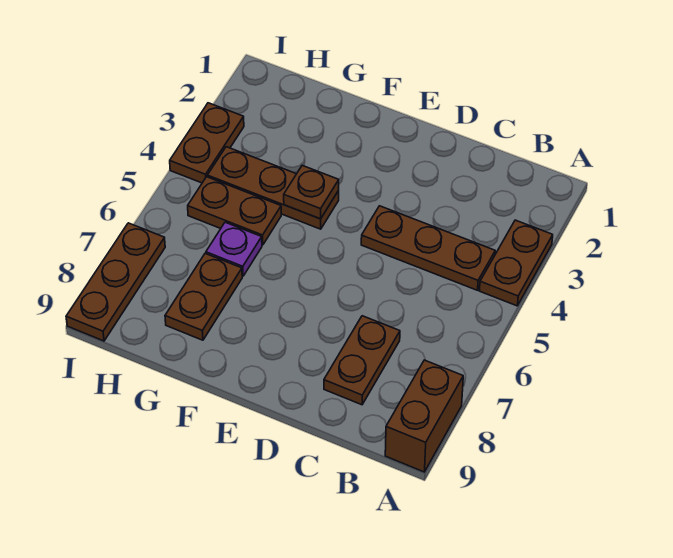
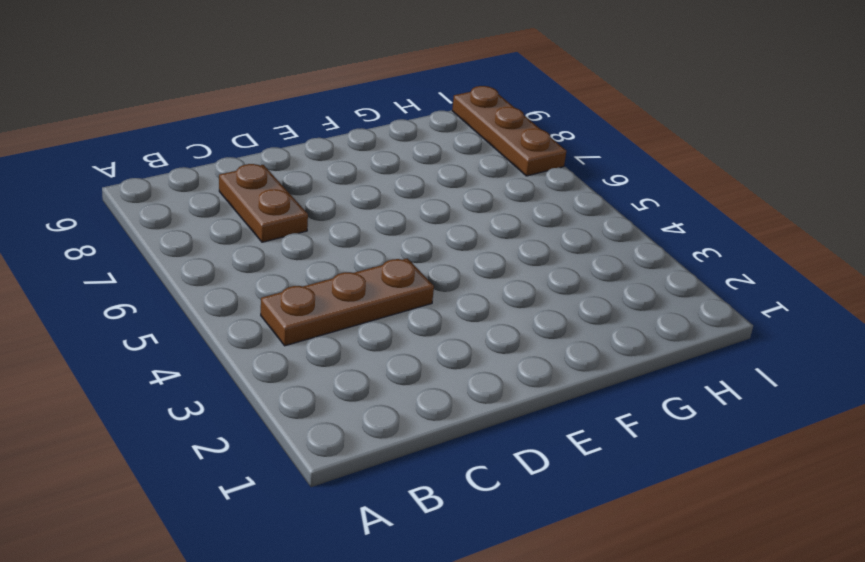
none -> brown 1x2 plate [480,220,553,306]
none -> brown 1x2 brick [385,360,463,472]

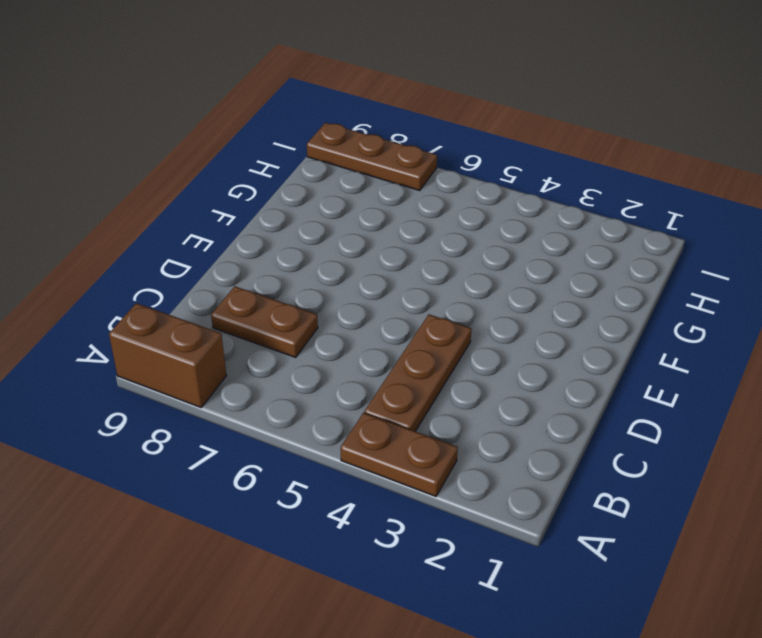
none -> brown 1x3 plate [207,147,339,229]
none -> brown 1x2 plate [188,177,281,245]

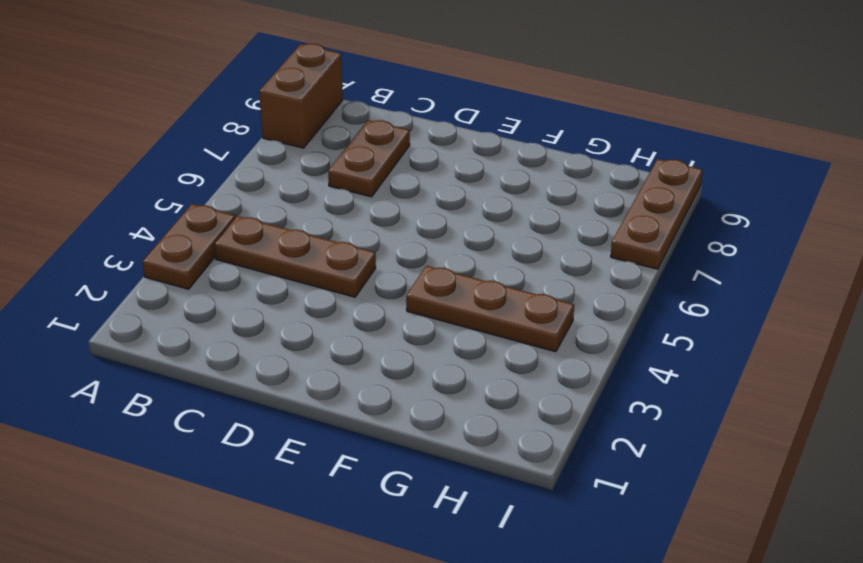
none -> brown 1x2 plate [188,177,281,245]
none -> purple 1x1 plate [206,222,262,276]

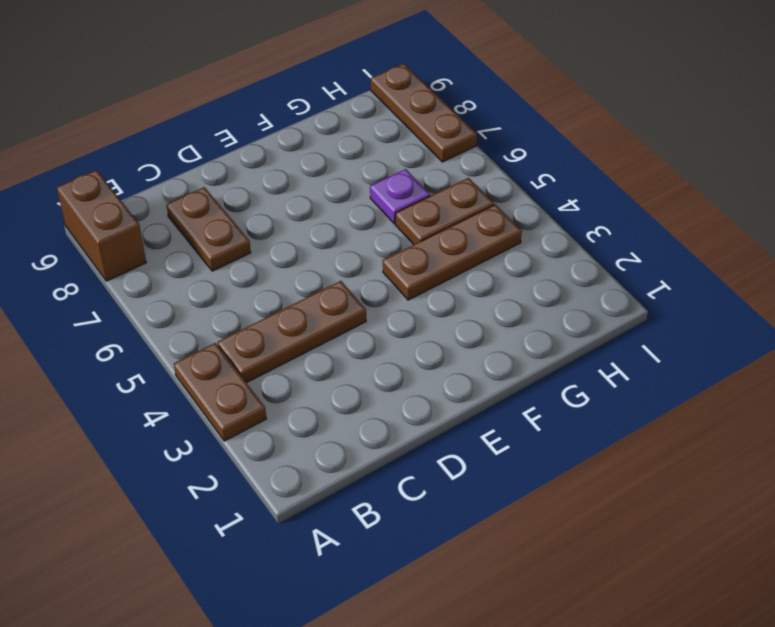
none -> brown 1x2 plate [165,254,242,340]
none -> brown 1x2 plate [170,103,244,183]

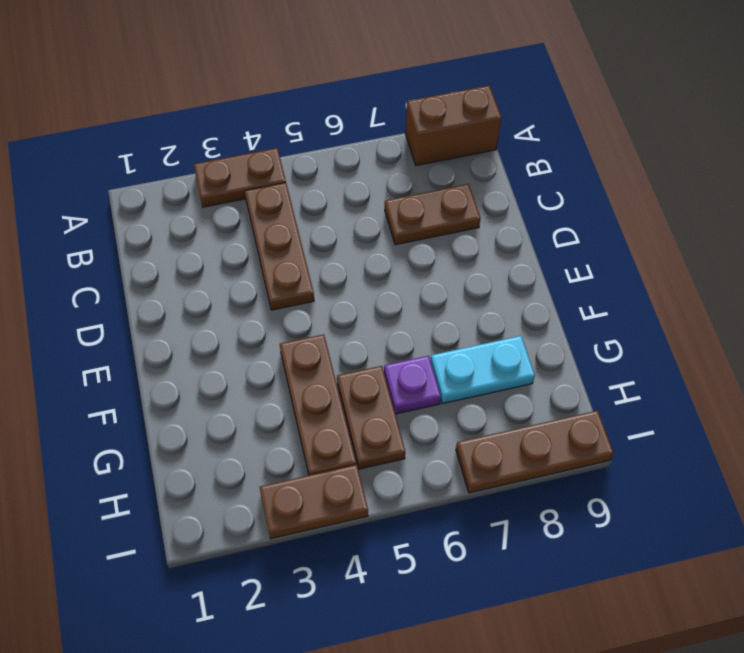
cyan 1x2 plate [430,336,535,404] -> brown 1x2 plate [165,254,242,340]
none -> brown 1x1 plate [284,165,339,219]

